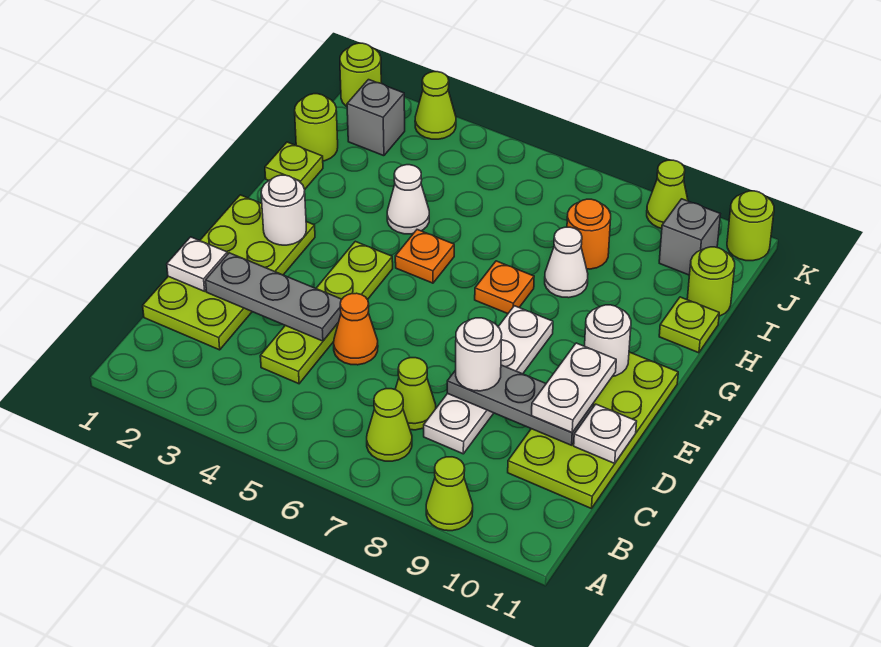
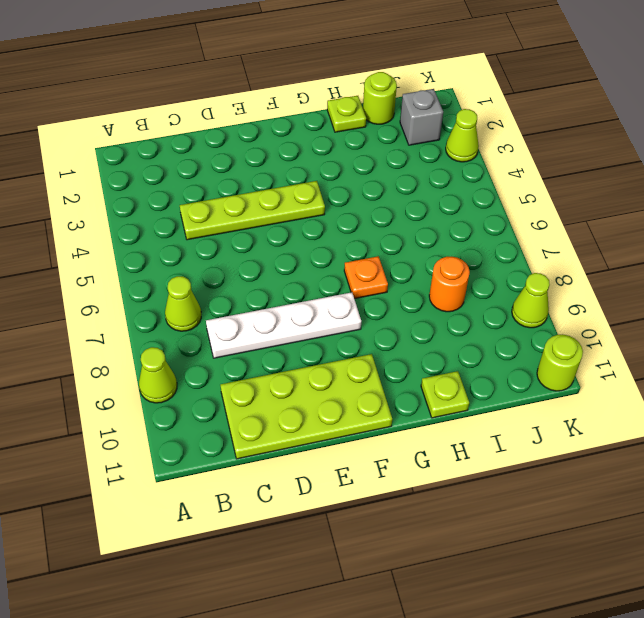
none -> lime 2x4 plate [143,195,315,350]
none -> lime 1x1 cone [395,358,436,430]
none -> orange 1x1 cone [334,293,378,365]
none -> orange 1x1 plate [395,230,454,283]

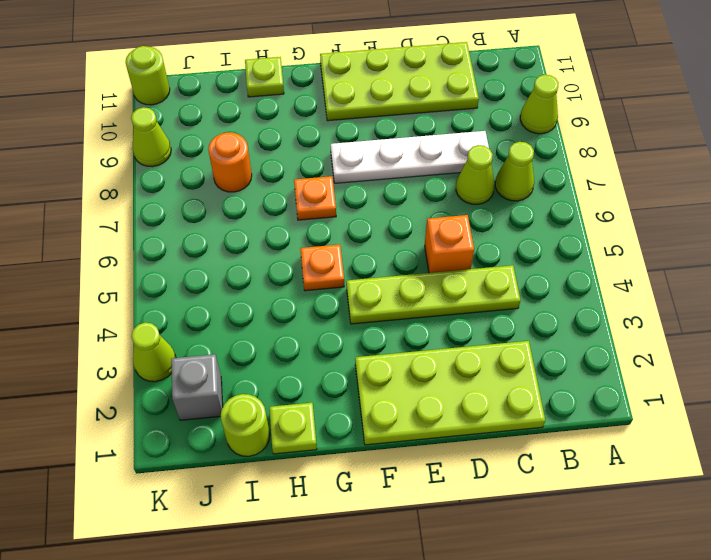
orange 1x1 brick [425,215,474,273] -> orange 1x1 cone [334,293,378,365]
none -> white 1x1 cone [387,165,429,234]
none -> white 1x1 cone [545,227,588,298]
none -> lime 1x1 round brick [687,247,735,316]
none -> grey 1x1 brick [659,199,720,275]

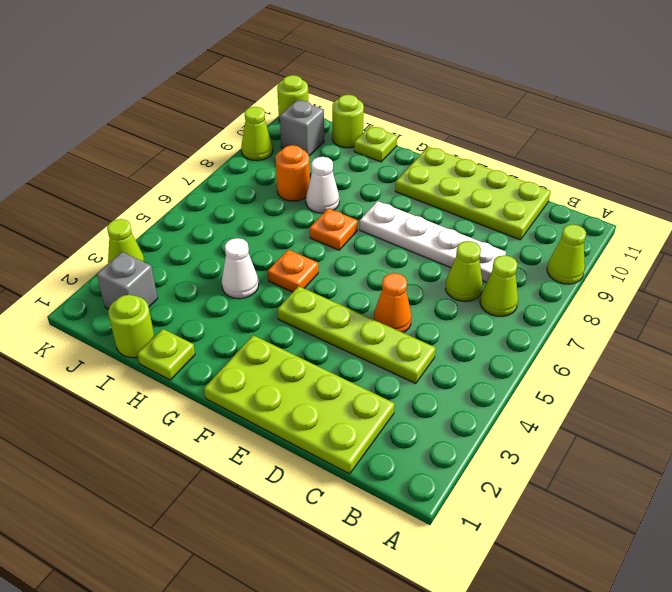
none -> lime 1x1 round brick [340,43,381,107]
none -> white 1x1 plate [167,237,227,291]
none -> grey 1x3 plate [206,253,342,341]
none -> grey 1x3 plate [447,365,594,445]

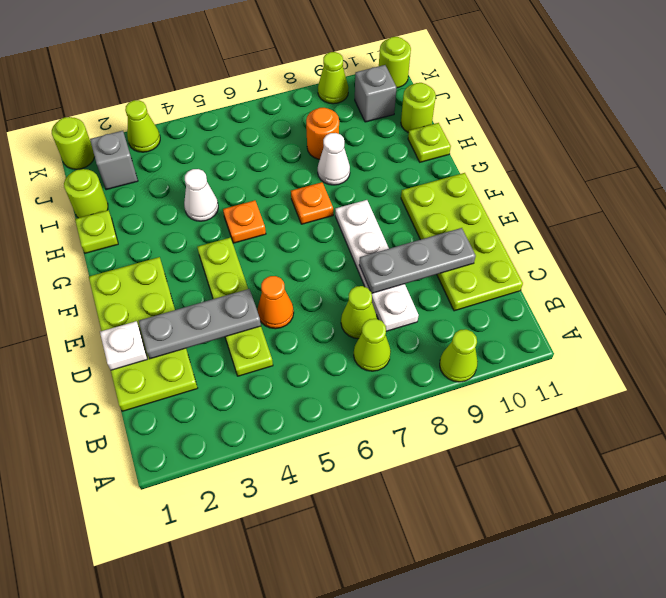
none -> white 1x1 plate [574,404,637,463]
none -> white 1x1 round brick [261,175,306,245]
none -> white 1x1 round brick [585,305,631,376]
none -> white 1x1 round brick [456,318,502,391]

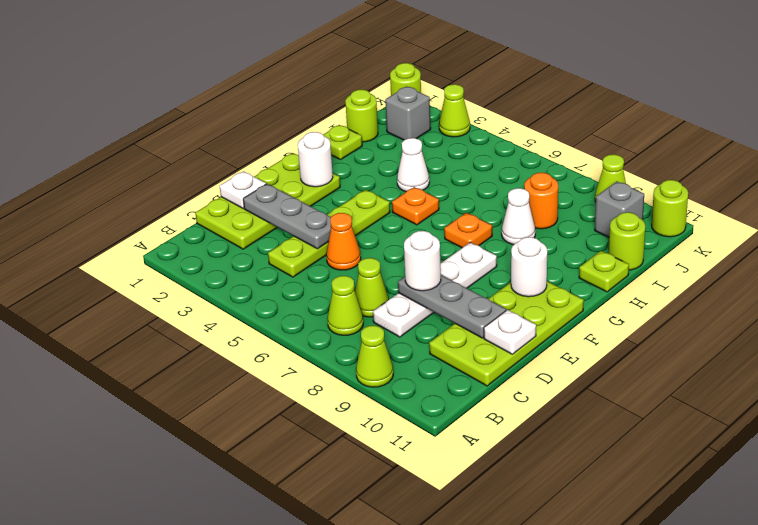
none -> white 1x2 plate [532,343,616,432]

